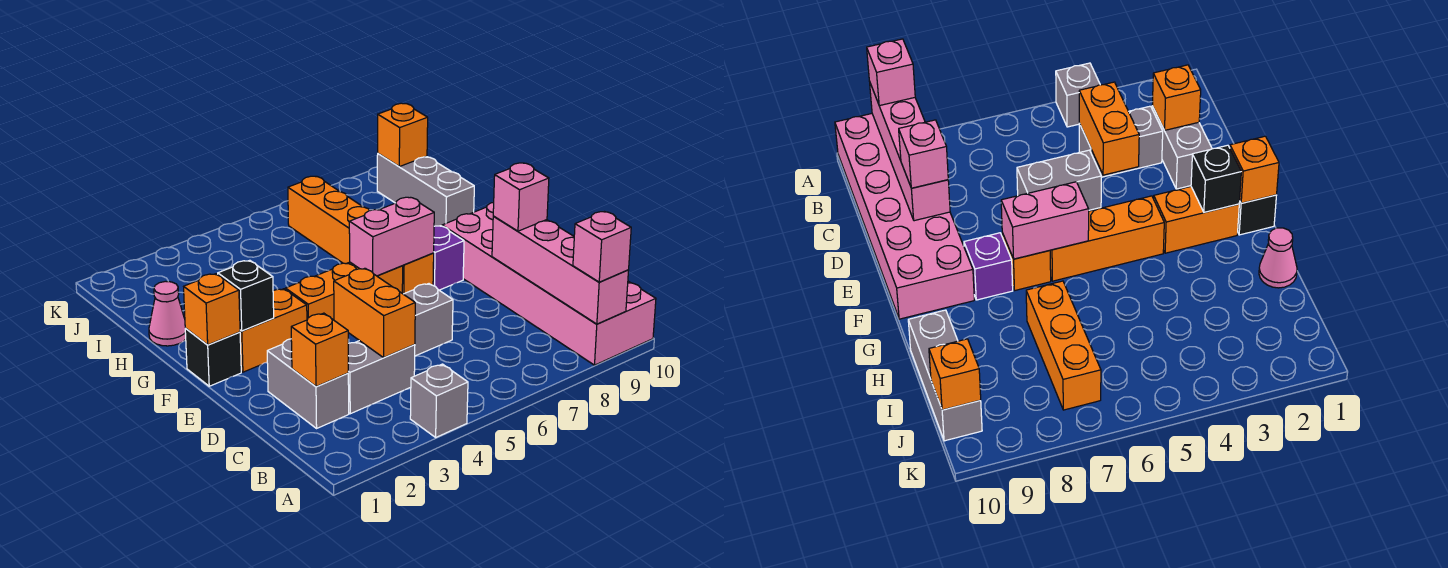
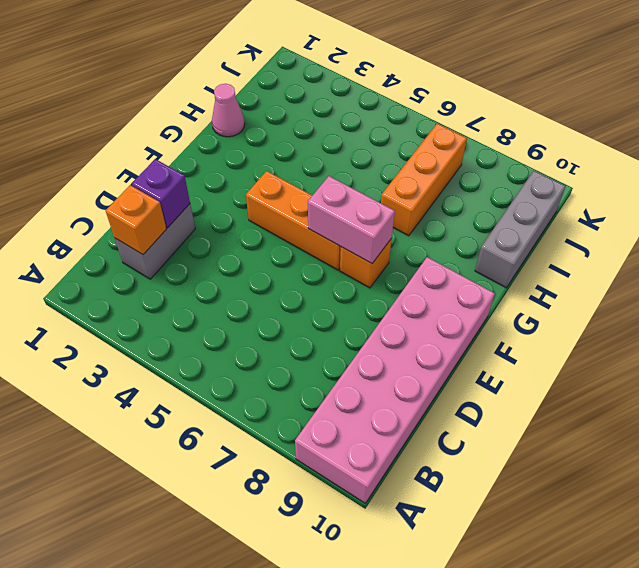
purple 1x1 brick [131,159,190,228] -> purple 1x1 brick moved to [433,226,464,290]
none -> grey 1x1 brick [410,364,468,437]
none -> grey 1x2 brick [348,341,415,414]
none -> grey 1x2 brick [404,284,453,356]

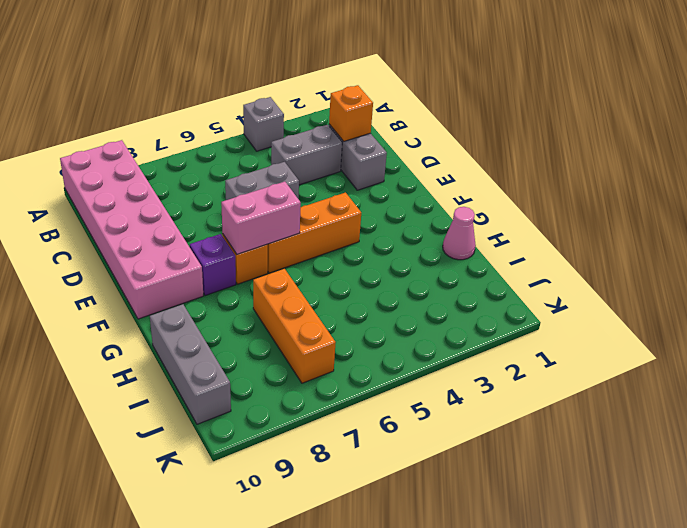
none -> black 1x1 brick [185,329,241,386]
none -> orange 1x2 brick [240,289,307,372]
none -> pink 1x4 brick [492,216,629,324]

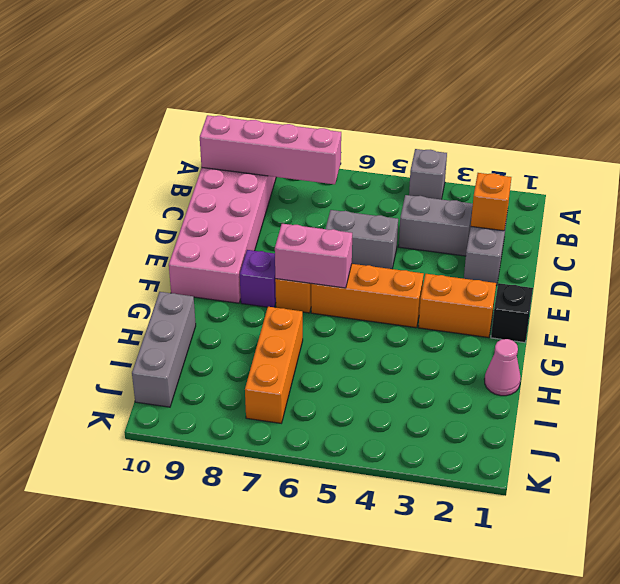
pink 1x4 brick [200,115,341,184] -> pink 1x4 brick turned to [492,216,629,324]
none -> orange 1x2 brick [334,268,415,358]
none -> orange 1x1 brick [184,274,240,345]
none -> black 1x1 brick [218,260,274,331]

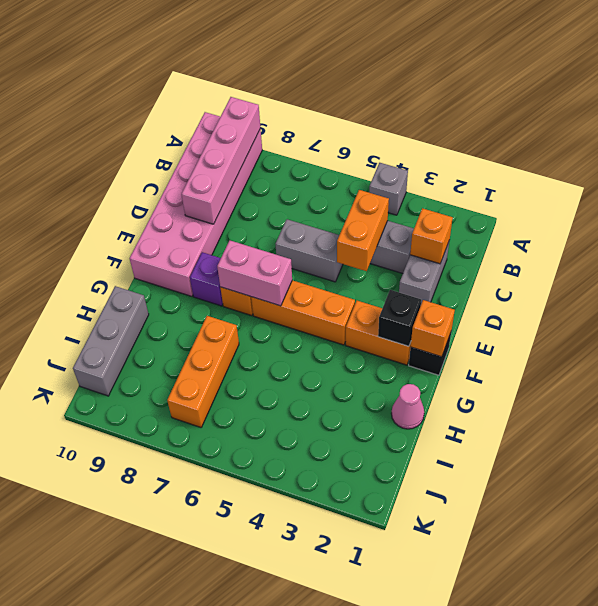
none -> orange 1x1 brick [378,103,428,167]
none -> pink 1x1 brick [573,212,631,282]
none -> pink 1x1 brick [493,163,549,231]

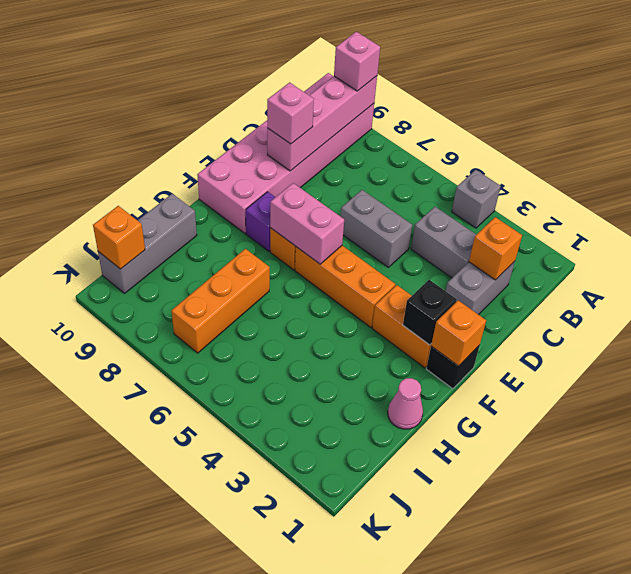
none -> orange 1x2 brick [334,268,415,358]

